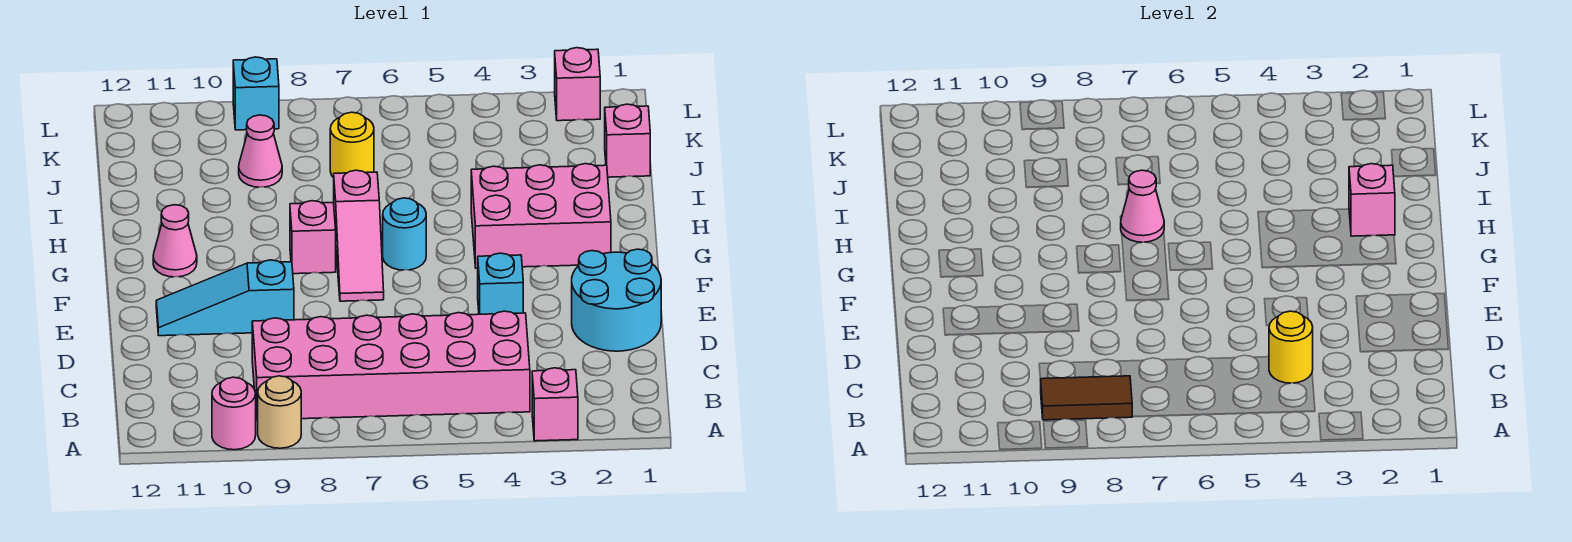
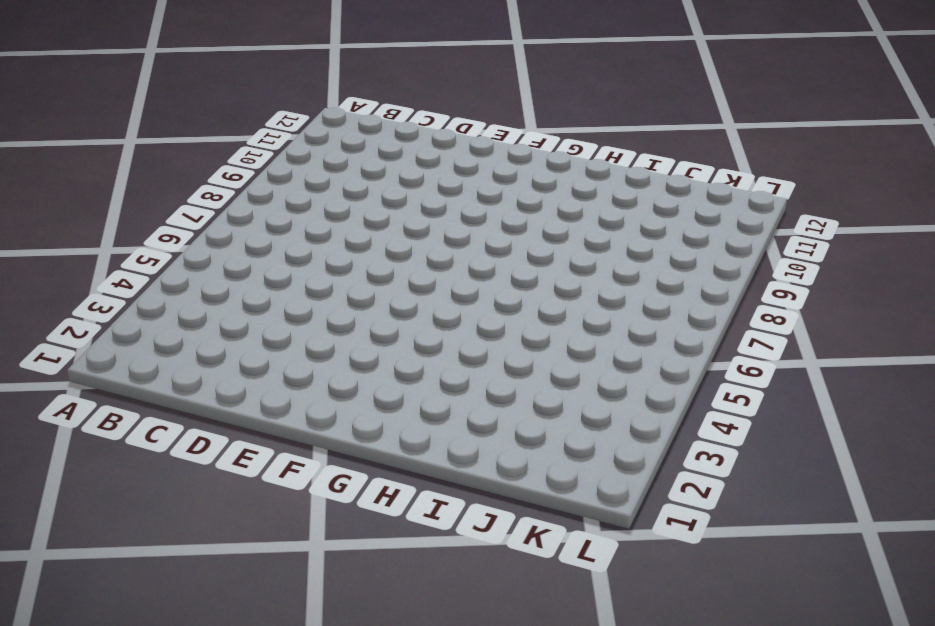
none -> pink 1x1 brick [532,368,578,441]
none -> tan 1x1 round brick [258,376,301,448]
none -> pink 1x1 round brick [212,377,256,450]

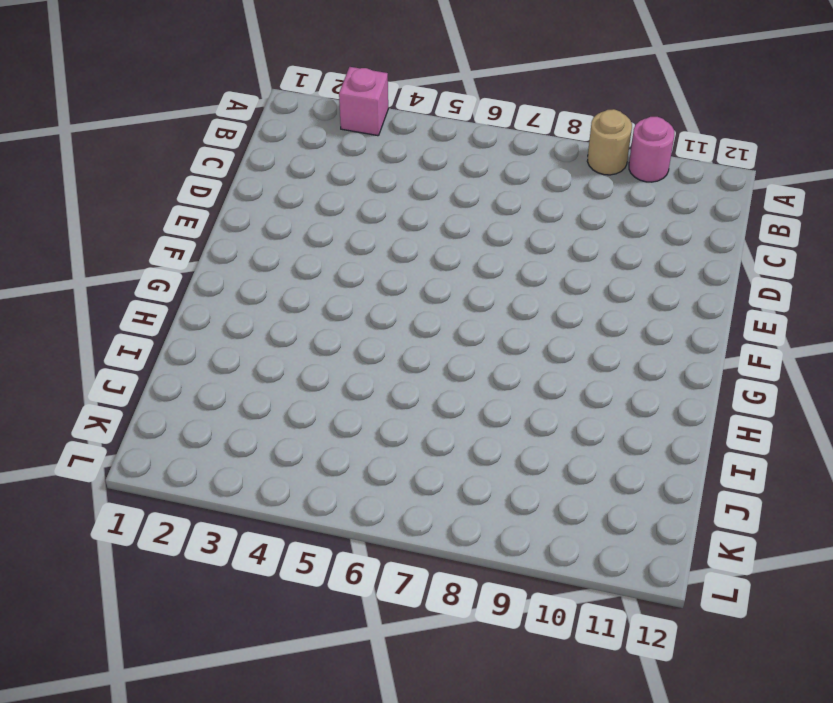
none -> pink 2x6 brick [252,311,530,420]
none -> cyan 2x2 round brick [572,249,661,351]
none -> cyan 1x1 brick [478,253,523,314]

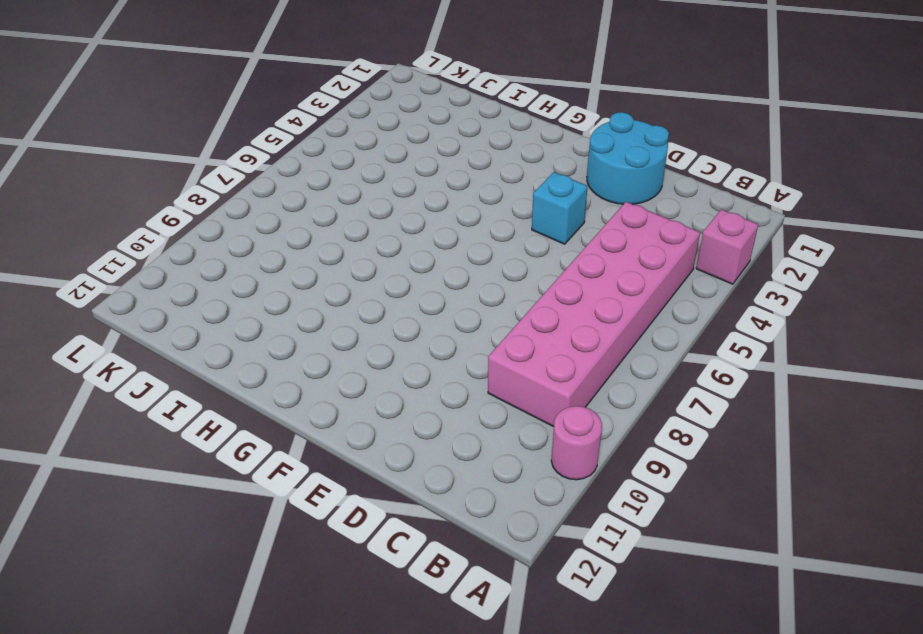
none -> tan 1x1 round brick [258,376,301,448]
none -> cyan 1x3 slope [156,260,294,336]
none -> pink 1x3 slope [334,170,384,301]

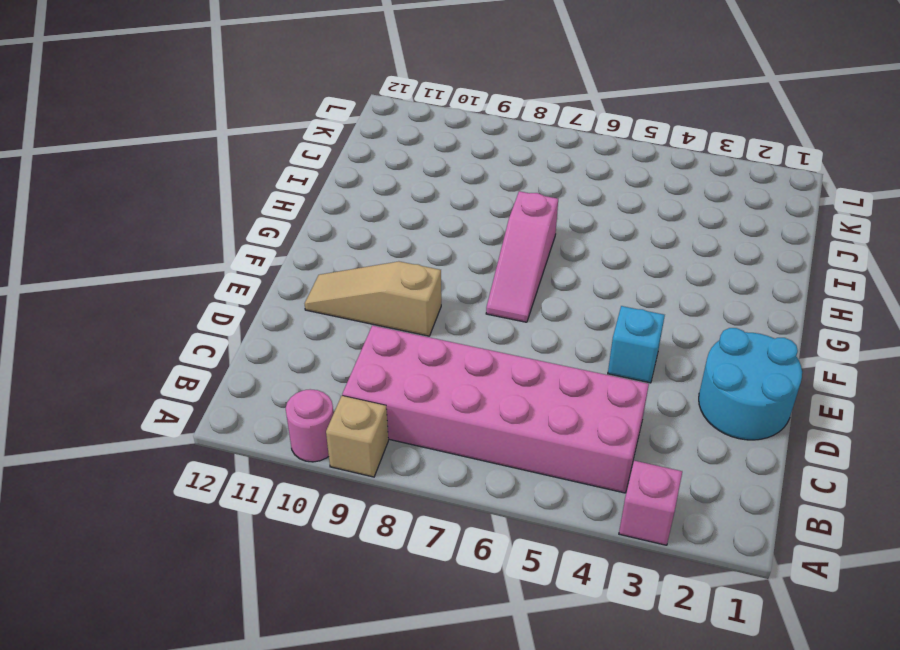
tan 1x1 brick [326,396,388,477] -> tan 1x1 round brick [258,376,301,448]
tan 1x3 slope [305,261,441,336] -> cyan 1x3 slope [156,260,294,336]
none -> pink 2x3 brick [471,164,611,268]
none -> cyan 1x1 round brick [383,198,426,270]
none -> pink 1x1 brick [290,201,336,274]

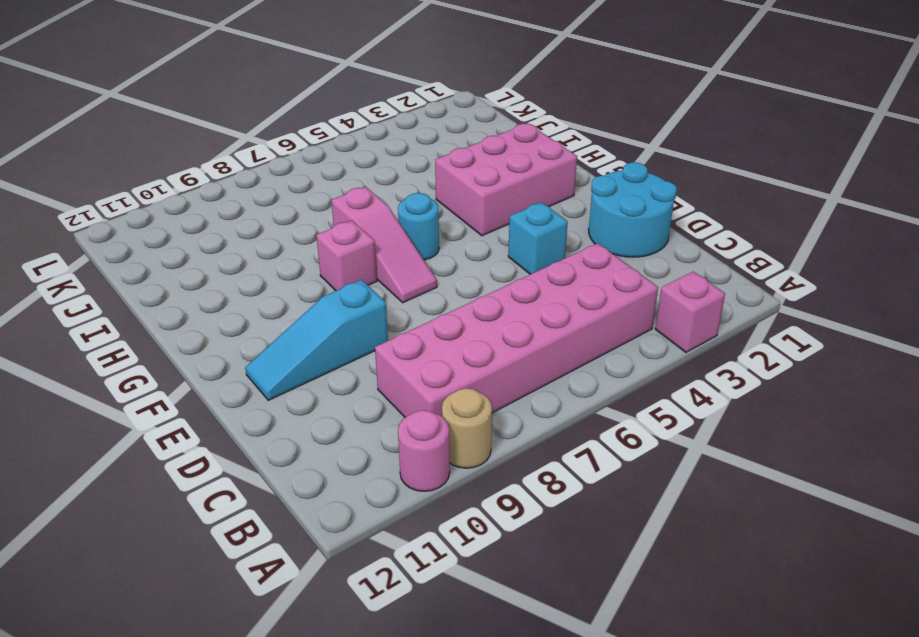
none -> pink 1x1 cone [153,205,197,277]
none -> pink 1x1 brick [605,104,650,177]
none -> yellow 1x1 round brick [330,112,374,178]

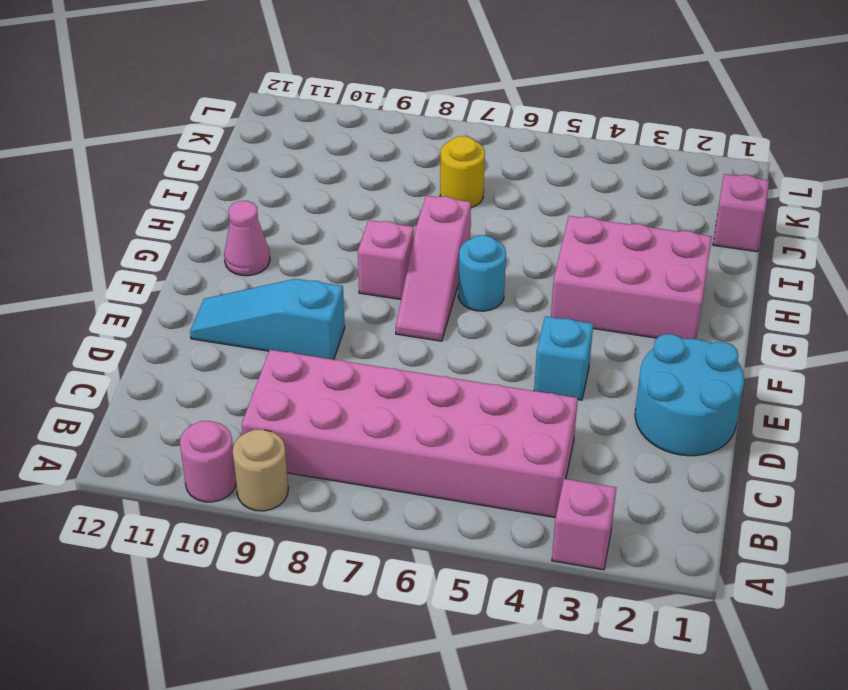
none -> pink 1x1 cone [239,115,282,187]
none -> pink 1x1 brick [555,48,600,121]
none -> cyan 1x1 brick [233,57,279,130]

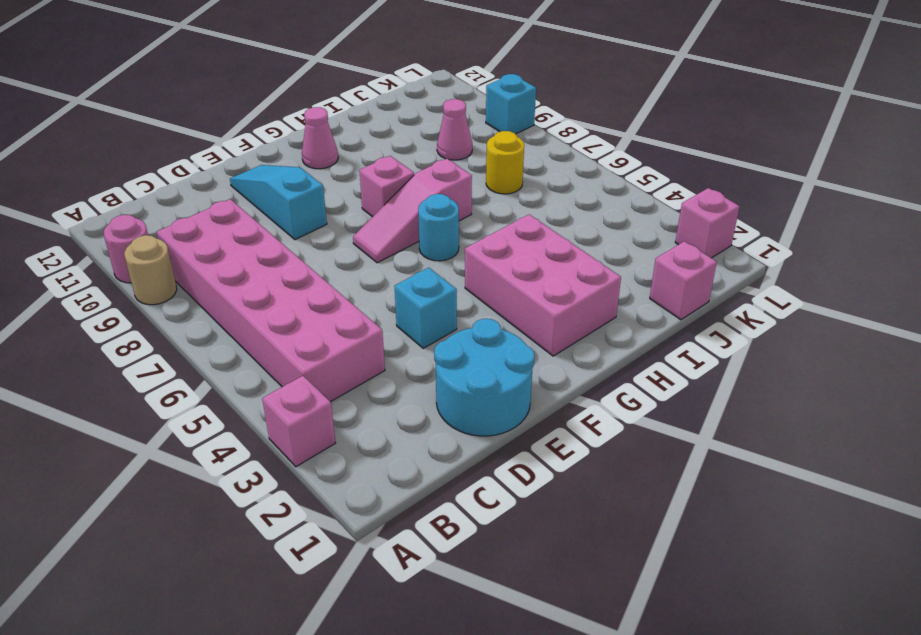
none -> brown 1x2 tile [1041,376,1132,420]
none -> yellow 1x1 round brick [1269,311,1313,383]
none -> pink 1x1 brick [1349,164,1395,236]

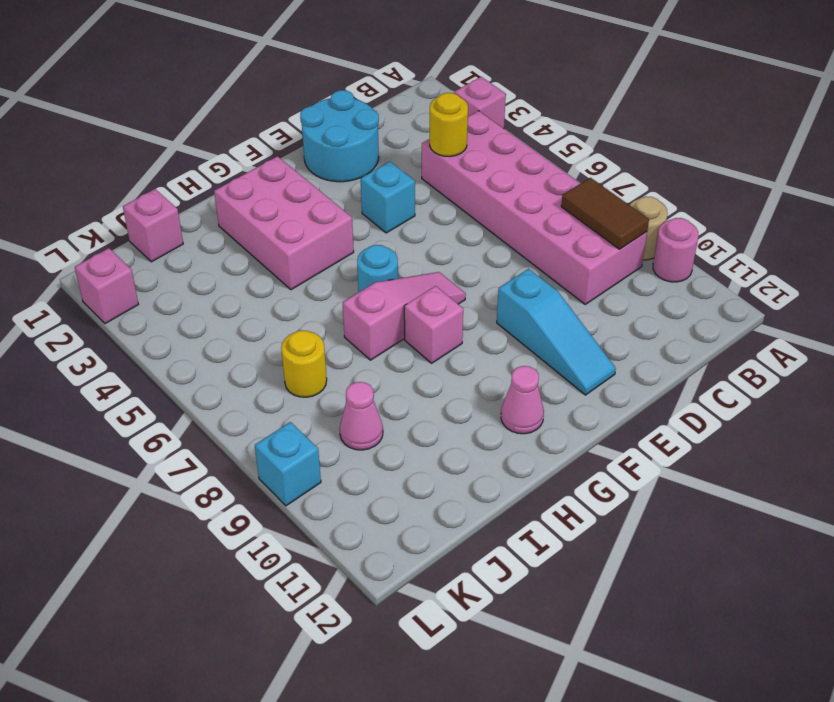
none -> pink 1x1 brick [1349,164,1395,236]
none -> pink 1x1 cone [1121,170,1164,242]

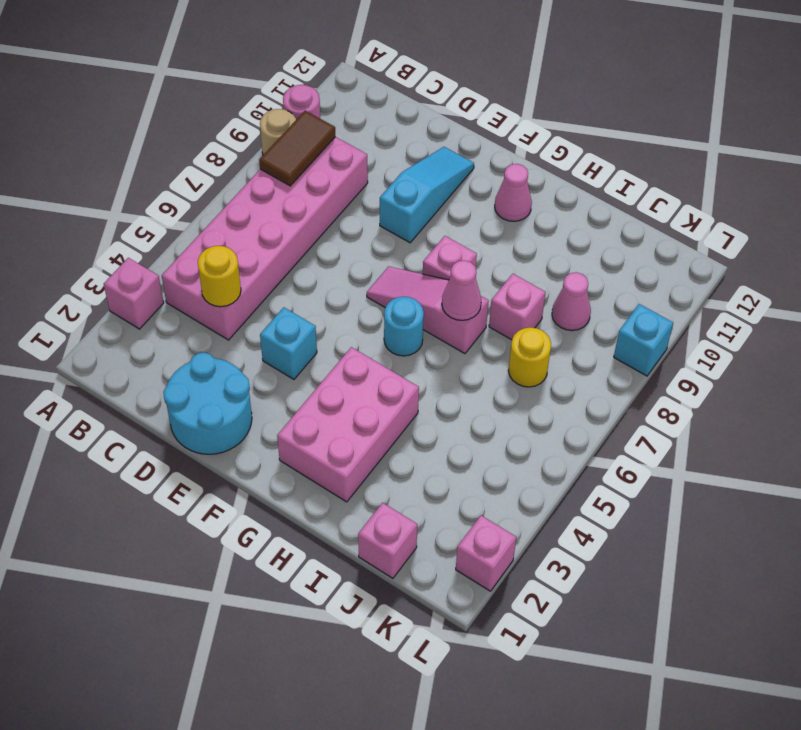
pink 1x1 brick [489,274,545,340] -> pink 1x1 brick moved to [1349,164,1395,236]

